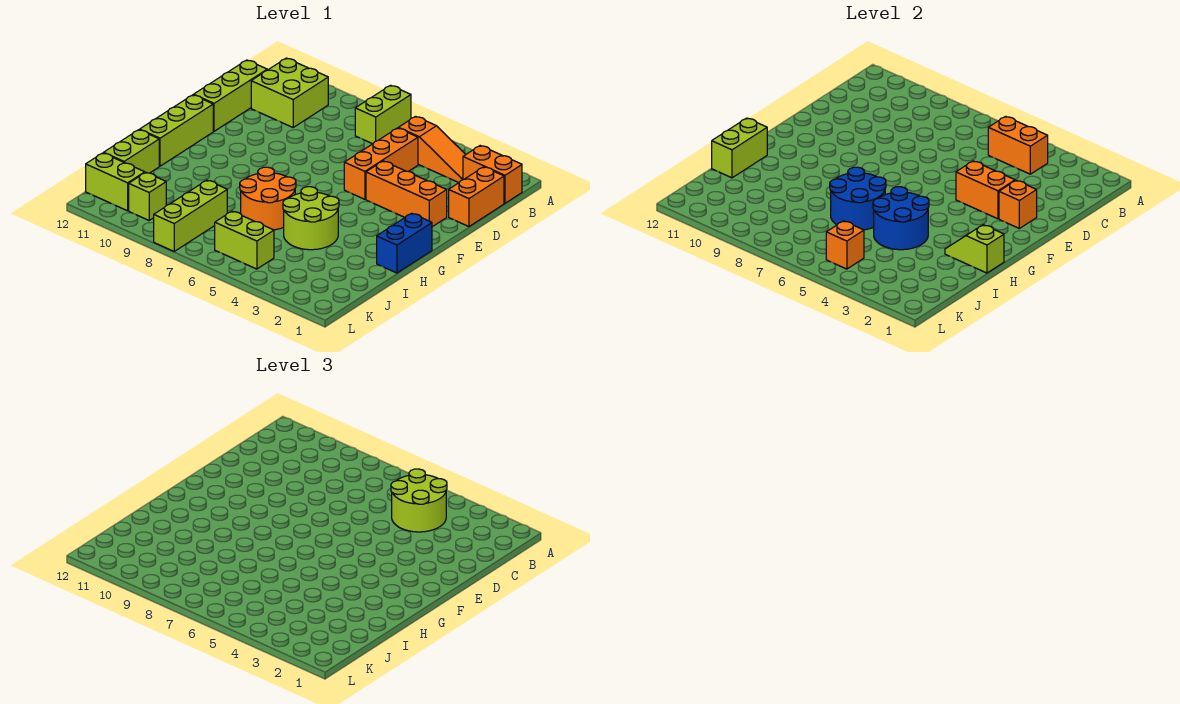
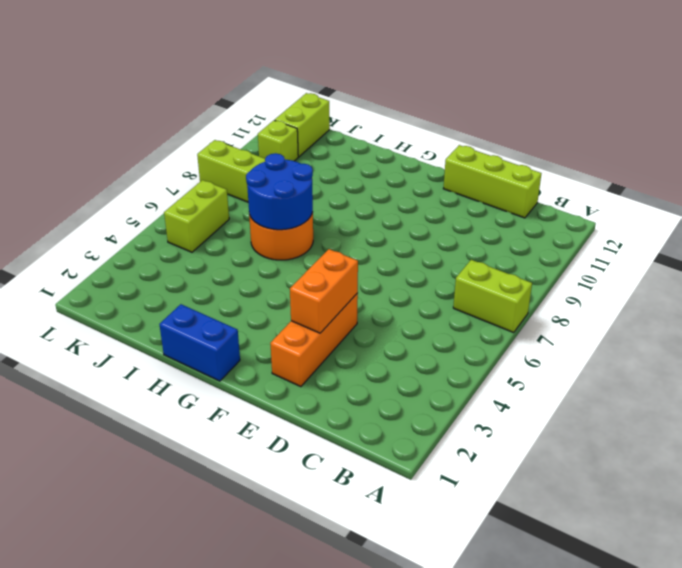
none -> orange 1x2 brick [463,146,522,203]
none -> orange 1x3 slope [398,116,466,183]
none -> lime 2x2 brick [251,58,328,127]

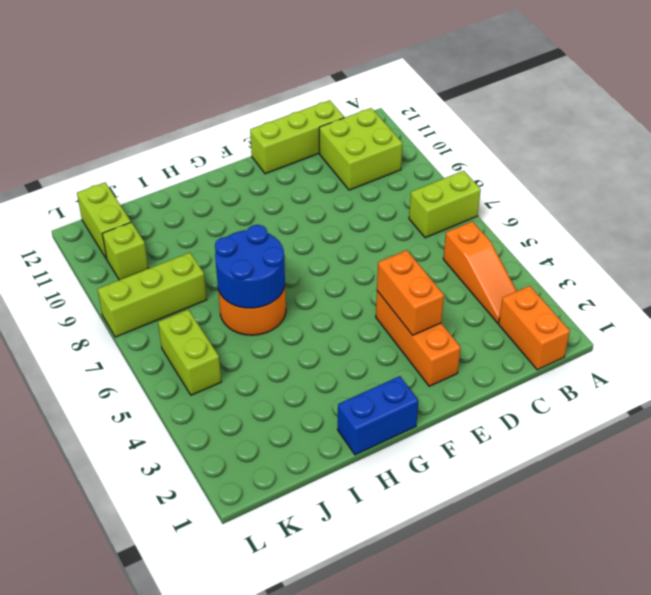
none -> orange 1x2 brick [449,167,504,227]
none -> orange 1x3 brick [344,128,418,199]
none -> lime 1x3 brick [140,95,213,166]

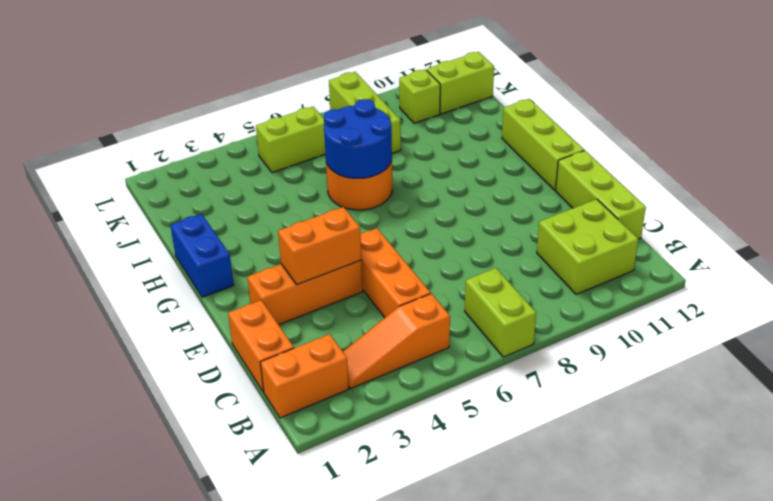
none -> lime 2x2 round brick [283,187,339,250]
none -> lime 1x2 brick [104,130,159,173]
none -> orange 1x2 brick [988,116,1048,174]

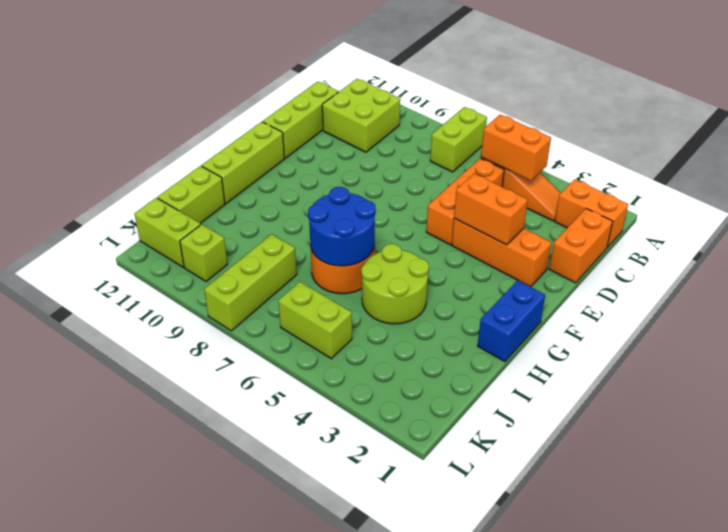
none -> orange 1x1 brick [999,180,1037,228]
none -> lime 1x2 slope [945,225,1004,273]
none -> blue 2x2 round brick [873,187,929,250]

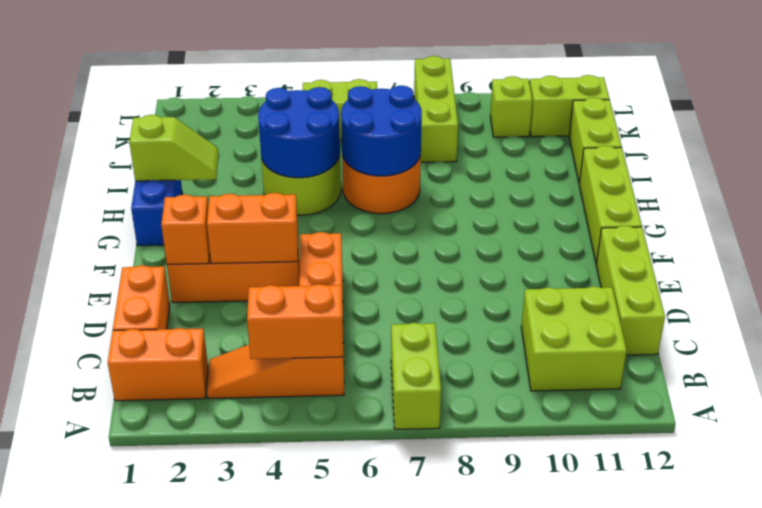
none -> lime 1x2 brick [712,118,767,178]
none -> orange 1x1 brick [826,221,864,269]
none -> lime 2x2 round brick [391,469,447,532]

